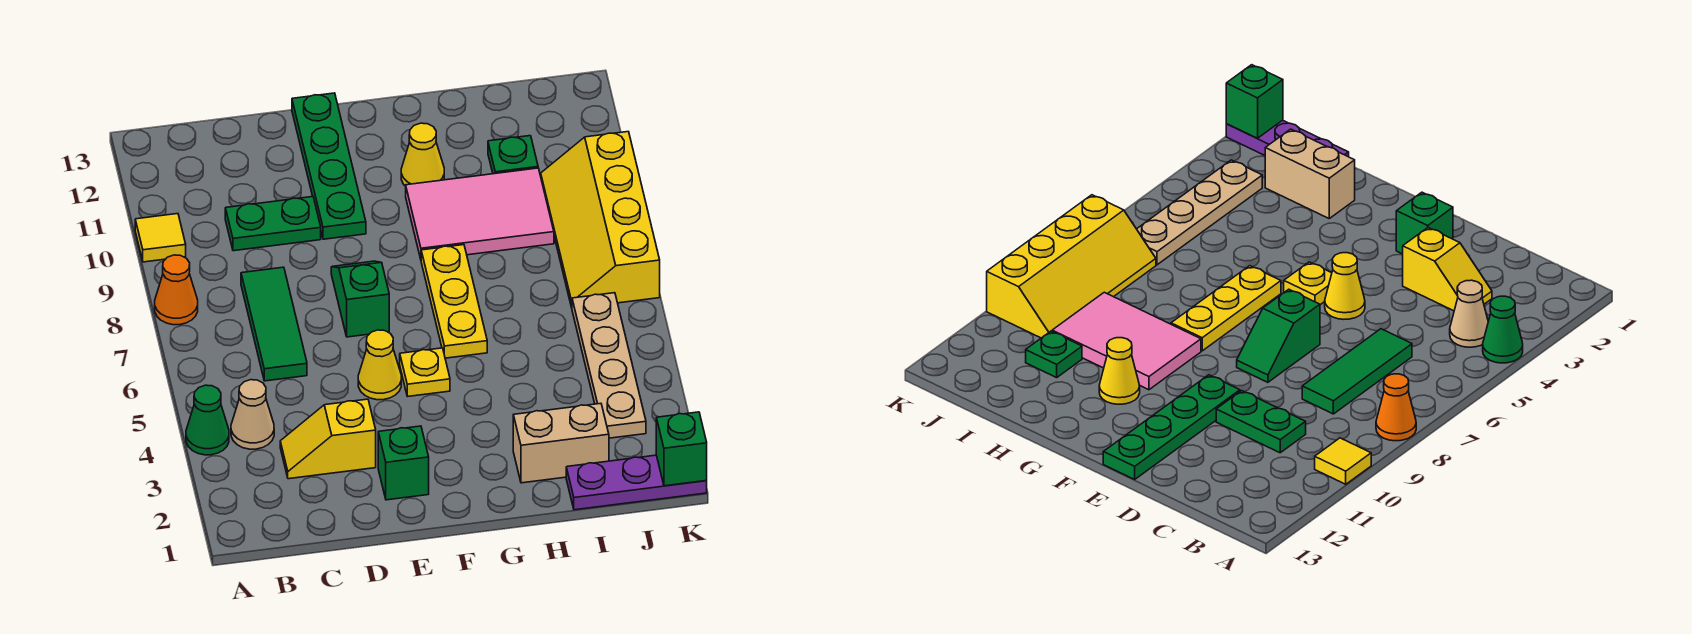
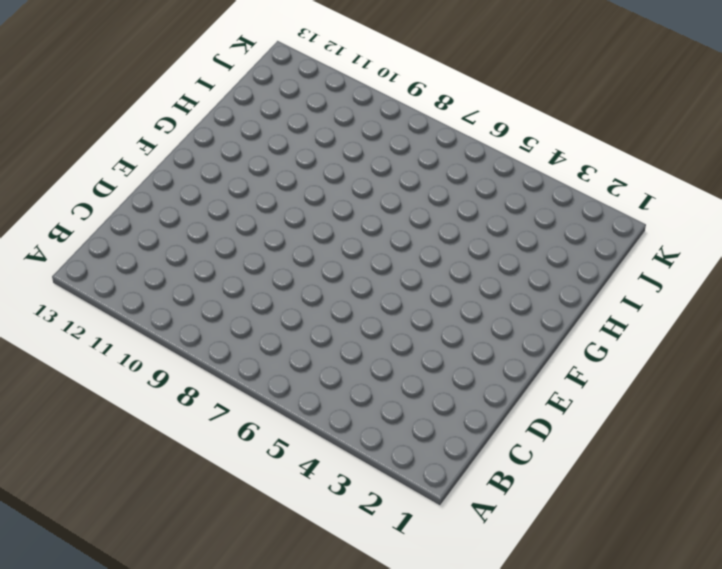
none -> green 1x1 cone [186,385,229,455]
none -> orange 1x1 cone [155,255,198,325]
none -> yellow 1x1 tile [135,214,186,262]

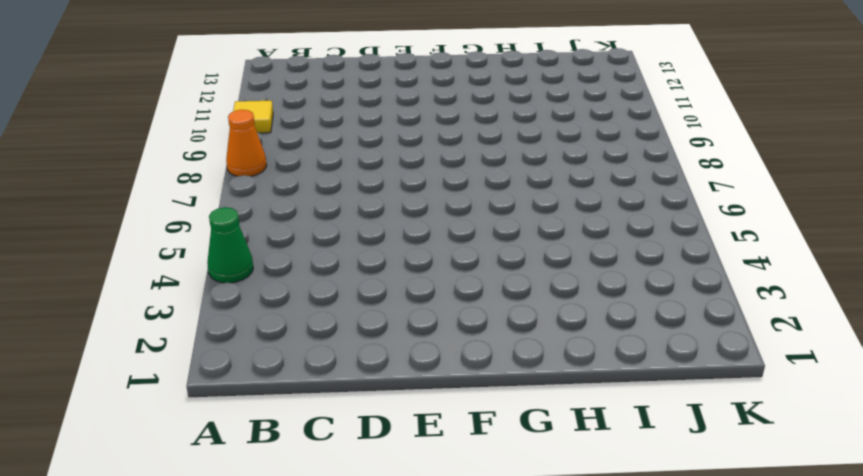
none -> tan 1x1 cone [231,380,274,449]
none -> yellow 1x2 slope [280,399,376,479]
none -> green 1x3 tile [241,267,307,381]

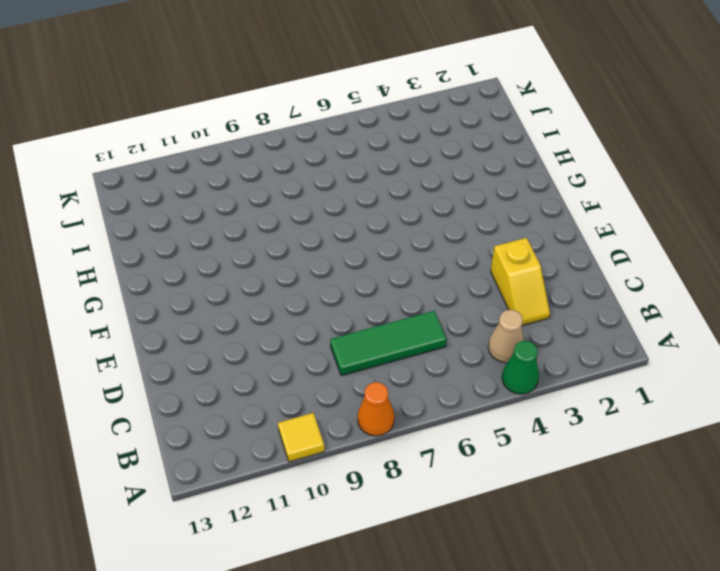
none -> green 1x2 plate [225,197,321,251]
none -> green 1x1 brick [378,426,429,500]
none -> yellow 1x1 cone [358,330,401,400]

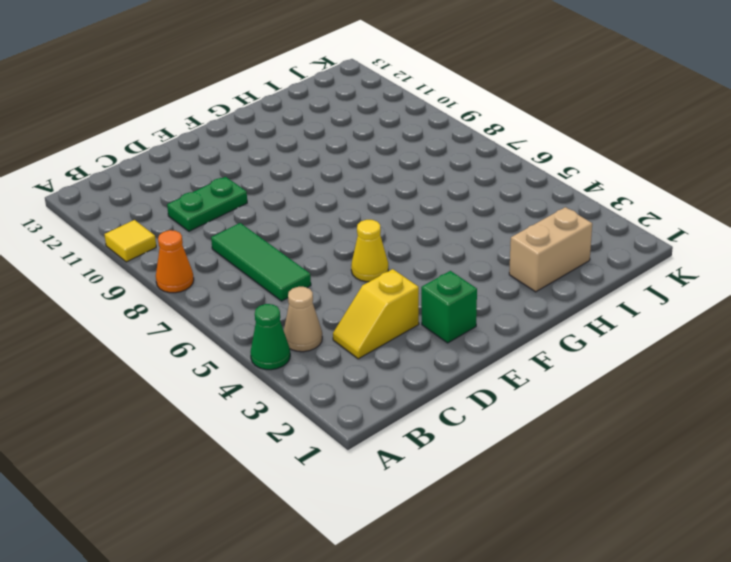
none -> green 1x2 slope [331,261,389,337]
none -> green 1x4 plate [292,93,366,239]
none -> yellow 1x1 plate [400,348,450,397]

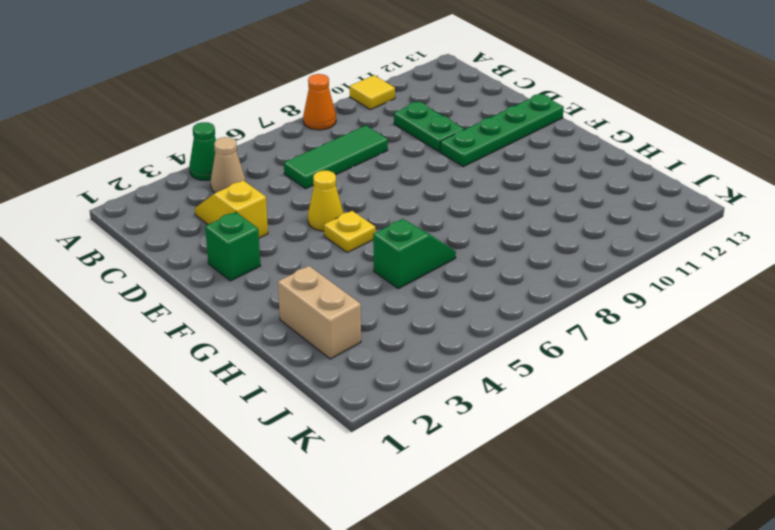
green 1x2 slope [373,219,456,289] -> green 1x2 slope moved to [331,261,389,337]
none -> yellow 1x3 plate [421,245,487,358]
none -> pink 2x3 tile [406,168,554,259]
none -> yellow 1x1 cone [401,123,444,186]

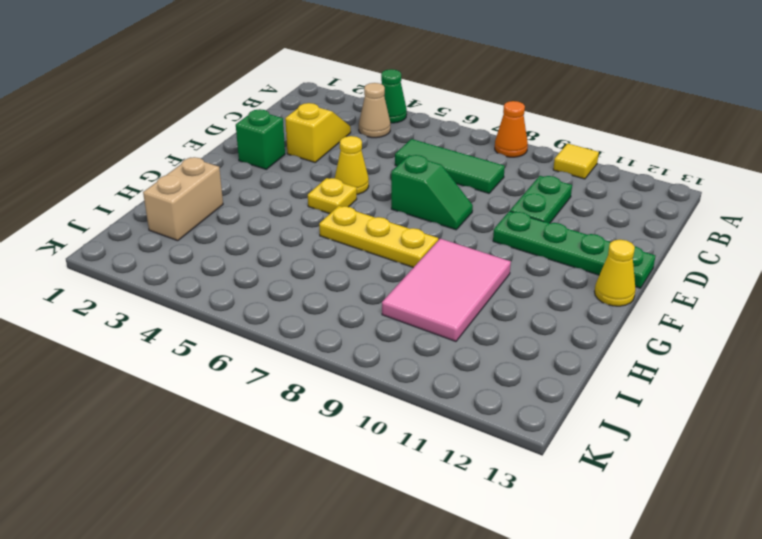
yellow 1x1 cone [595,240,636,306] -> yellow 1x1 cone moved to [401,123,444,186]
none -> purple 1x3 plate [566,455,707,510]
none -> green 1x1 plate [488,136,538,174]
none -> tan 1x4 plate [572,293,646,438]

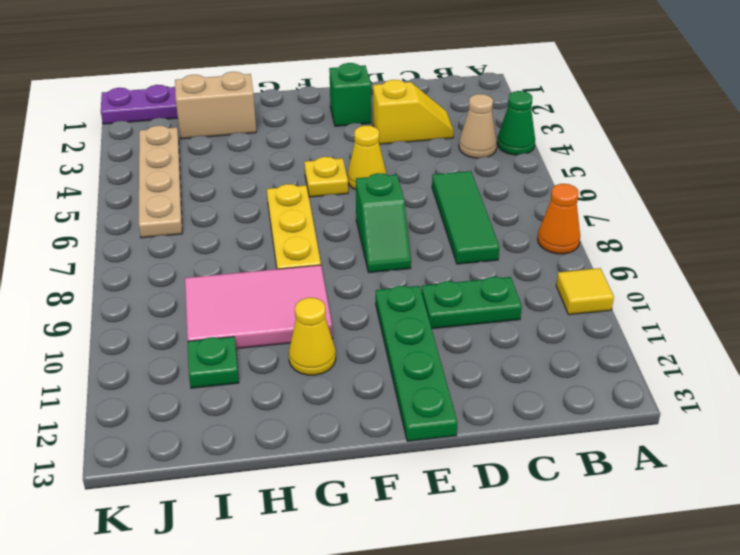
none -> yellow 2x4 slope [541,132,660,307]
none -> green 1x1 brick [656,412,707,486]

